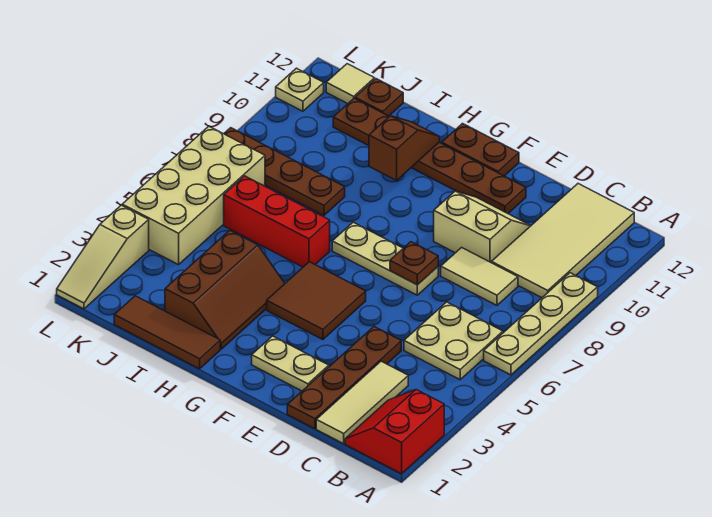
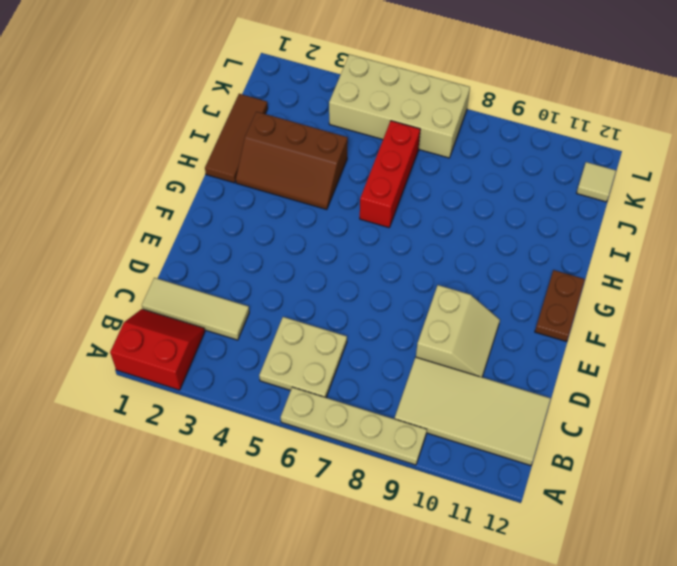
none -> tan 1x2 tile [441,248,518,305]
none -> brown 1x4 plate [287,327,401,429]
none -> tan 1x2 plate [252,336,329,391]

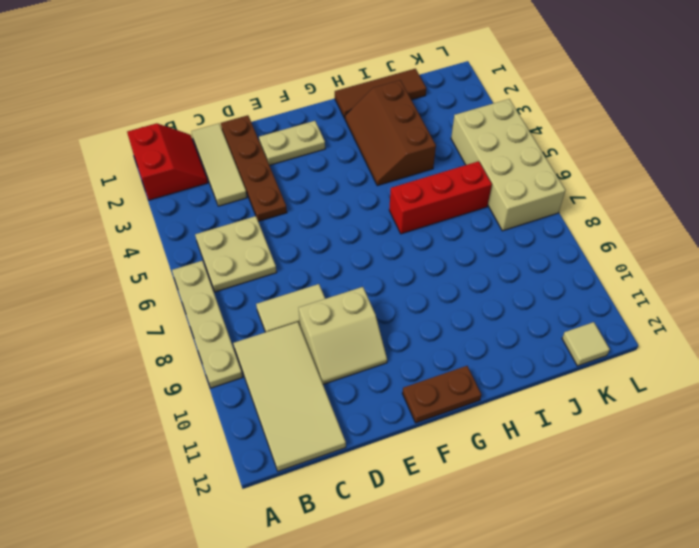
none -> tan 1x3 plate [332,222,438,295]
none -> brown 1x6 plate [333,98,526,213]
none -> brown 2x2 tile [267,262,366,340]

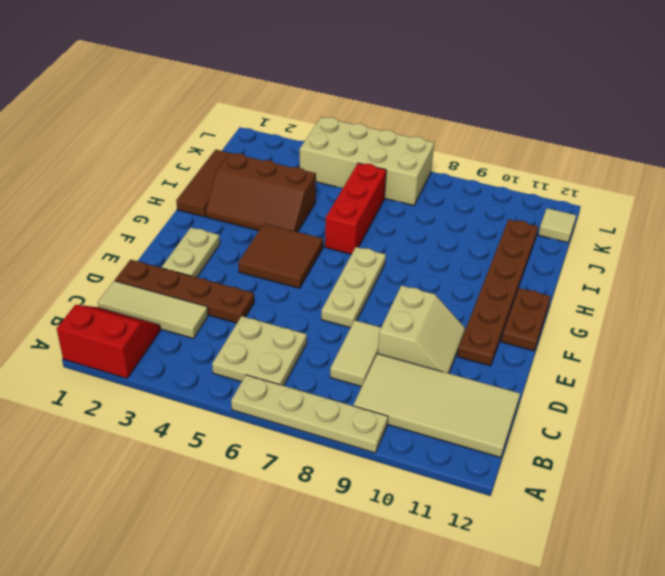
none -> brown 1x4 plate [224,128,345,216]
none -> brown 1x1 plate [355,79,403,116]
none -> tan 1x3 slope [57,205,149,309]

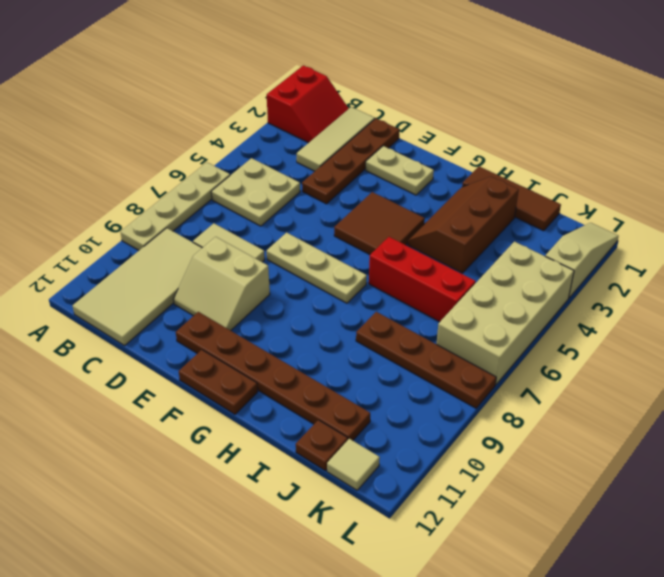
none -> tan 1x1 plate [276,68,324,111]
none -> brown 1x1 plate [390,242,438,285]
none -> brown 1x2 slope [369,116,439,180]

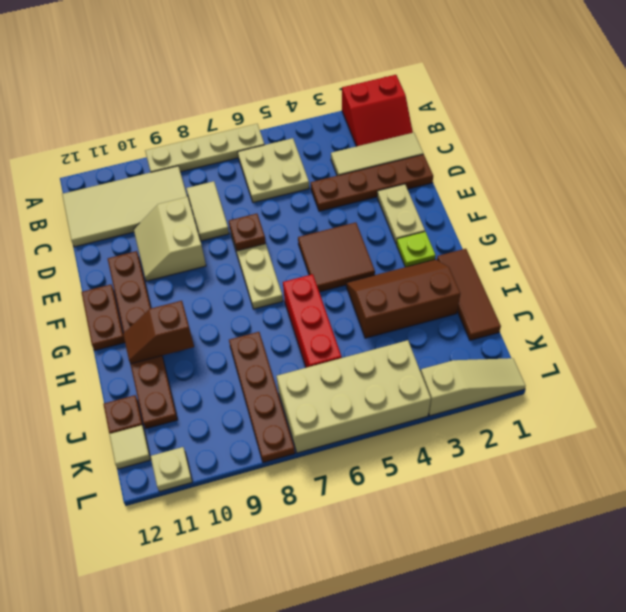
lime 1x1 plate [397,232,436,267] -> none

